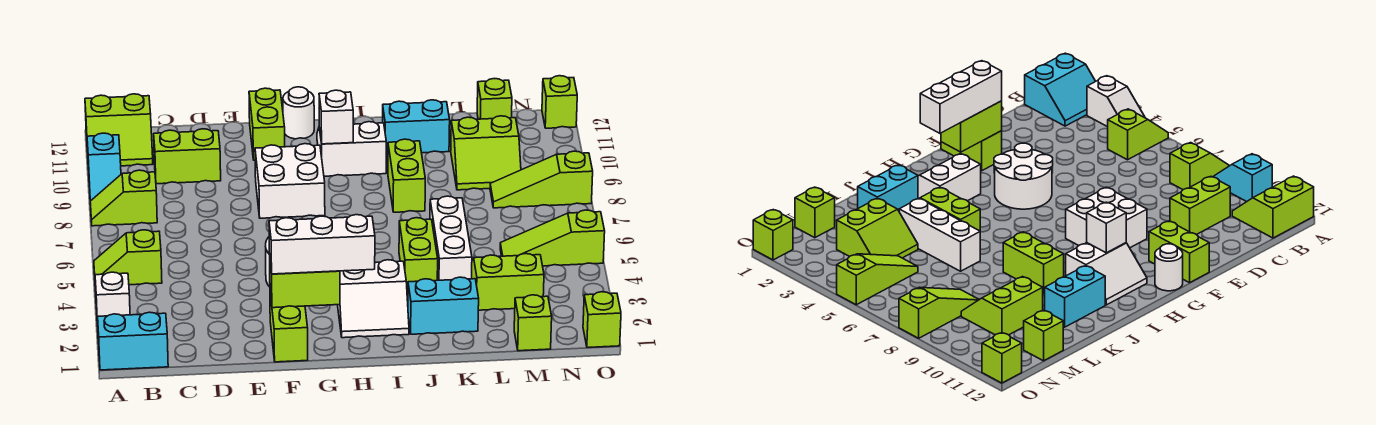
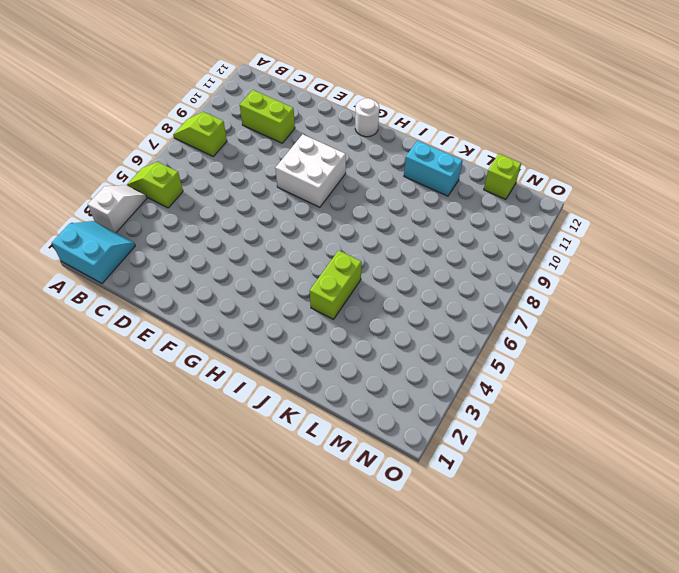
none -> cyan 1x2 slope [87,133,121,201]
none -> lime 2x2 slope [85,94,153,166]
none -> lime 1x2 brick [270,294,308,362]
none -> white 2x2 round brick [994,143,1053,209]

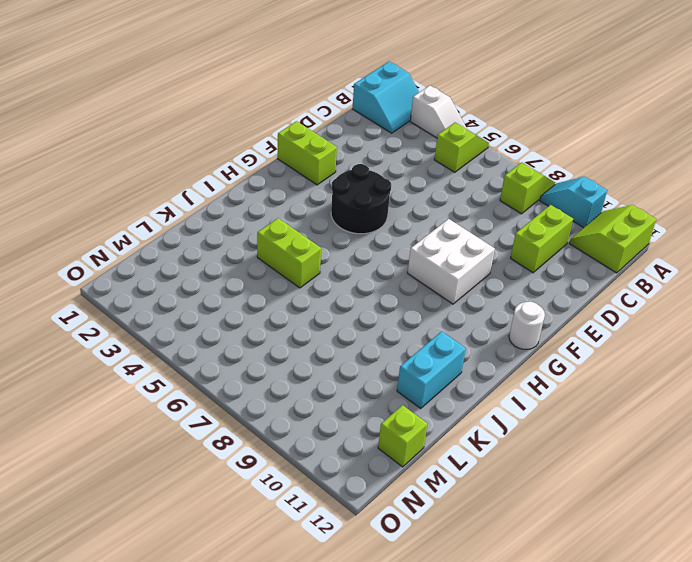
black 2x2 round brick [331,164,391,234] -> white 2x2 round brick [994,143,1053,209]
none -> lime 1x2 brick [249,88,285,160]
none -> white 2x2 slope [338,260,409,338]
none -> white 2x2 slope [317,122,386,176]
none -> cyan 1x2 brick [408,277,479,334]

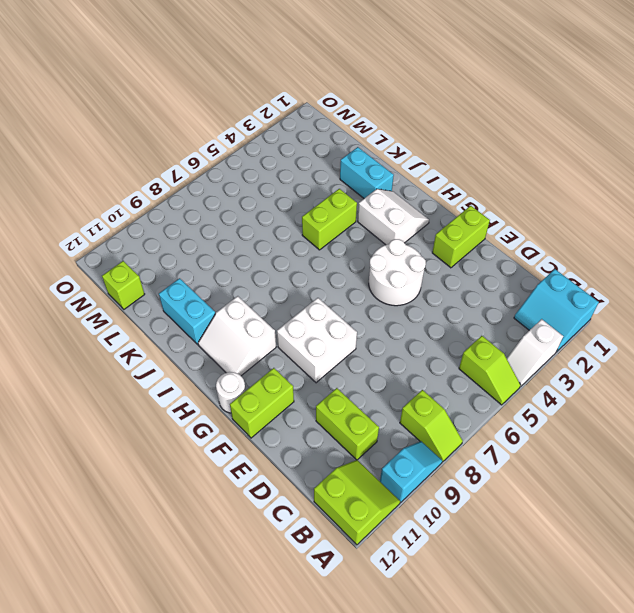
none -> lime 1x2 brick [388,139,425,212]
none -> white 1x3 brick [430,196,472,280]
none -> lime 2x2 slope [472,254,544,310]
none -> lime 2x2 slope [451,116,521,190]

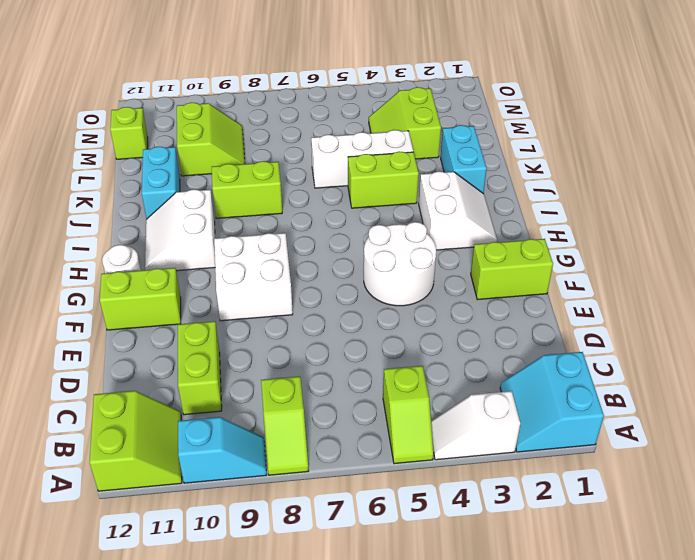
none -> lime 1x1 brick [514,295,552,351]
none -> lime 1x3 slope [500,210,605,266]
none -> lime 1x3 slope [490,151,593,208]
none -> lime 1x1 brick [583,292,621,348]

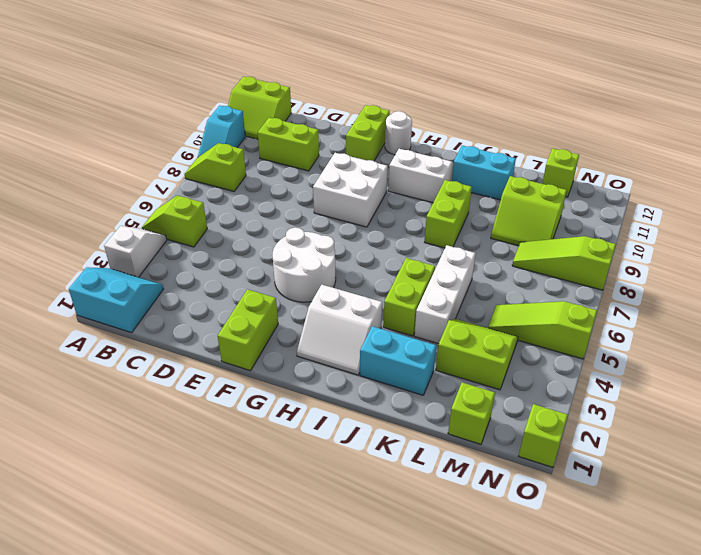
none -> lime 1x1 brick [542,76,577,128]
none -> lime 1x2 brick [270,264,340,308]
none -> white 1x1 brick [319,90,353,144]
none -> white 1x3 brick [269,215,375,274]

